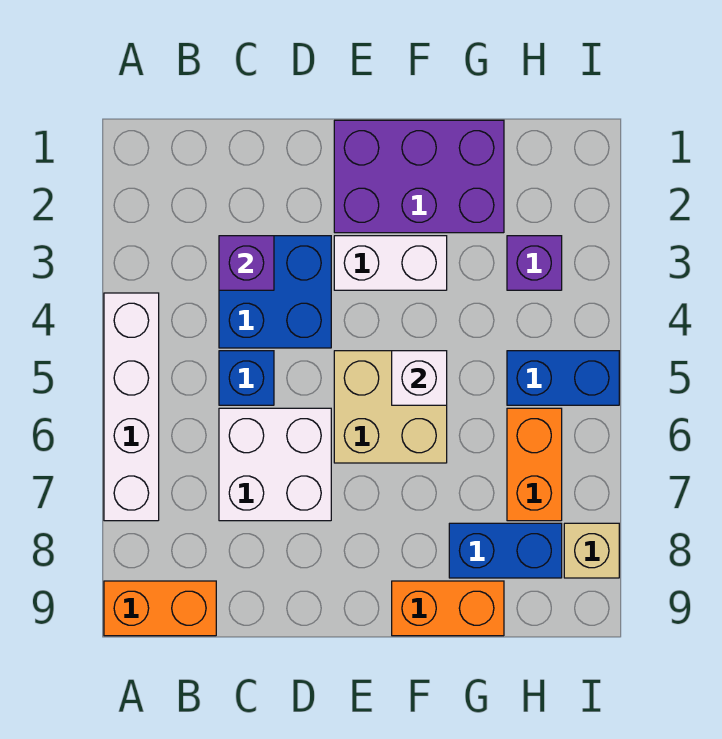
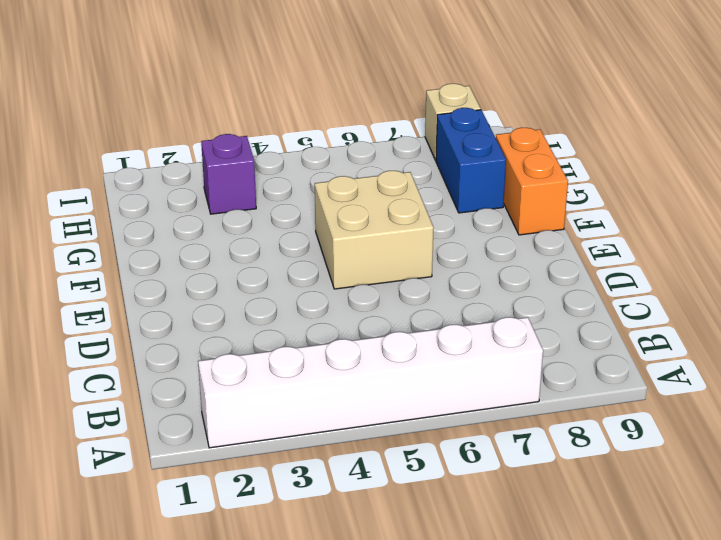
white 1x6 brick [198,317,543,448] -> white 1x4 brick [104,293,159,521]
none -> orange 1x2 brick [104,581,216,636]
none -> blue 2x2 brick [219,236,331,348]
none -> blue 1x1 brick [219,351,274,405]

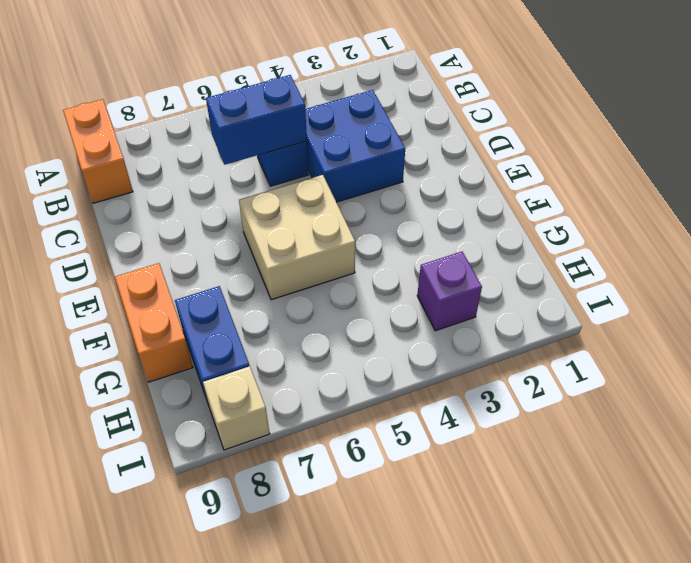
blue 1x2 brick [206,75,307,165] -> blue 1x2 brick turned to [507,351,619,405]
none -> white 1x4 brick [104,293,159,521]
none -> white 2x2 brick [219,408,331,521]
none -> purple 2x3 brick [334,120,504,233]

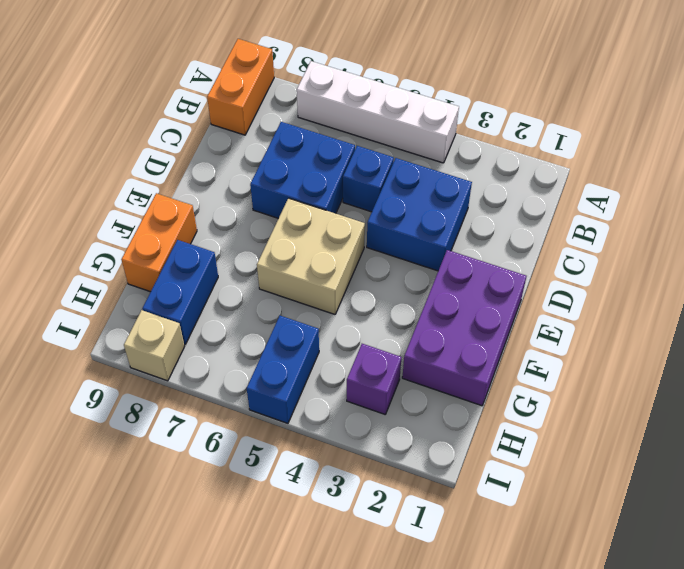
blue 2x2 brick [250,122,355,218] -> white 2x2 brick [219,408,331,521]
none -> white 1x2 brick [334,236,447,290]
none -> orange 1x2 brick [507,408,562,521]
none -> purple 1x1 brick [219,236,274,290]

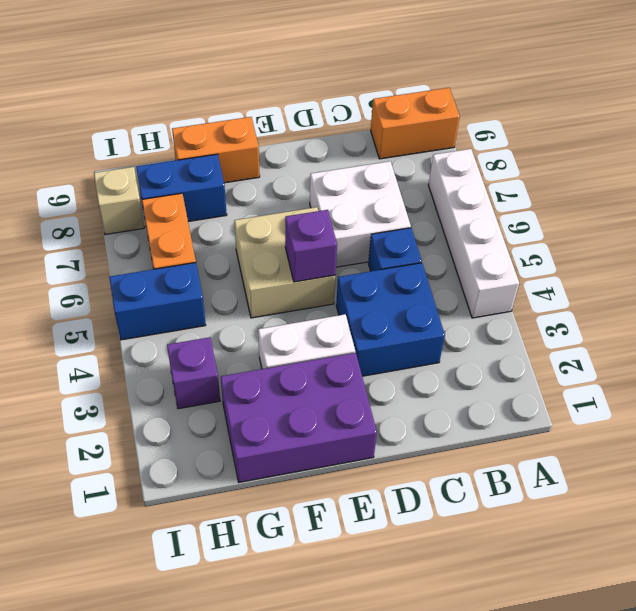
purple 1x1 brick [285,210,337,282] -> purple 1x1 brick moved to [219,236,274,290]
none -> white 1x1 brick [392,351,447,405]

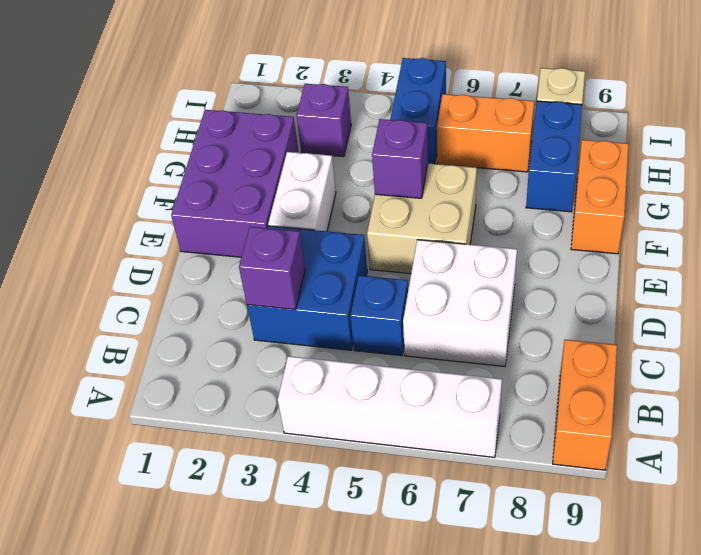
purple 1x1 brick [372,119,428,198] -> white 1x1 brick [392,351,447,405]

